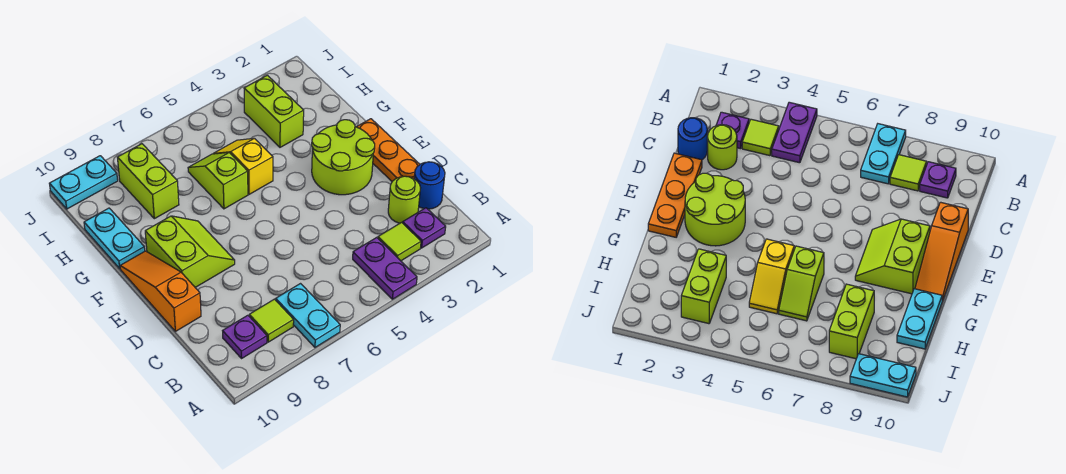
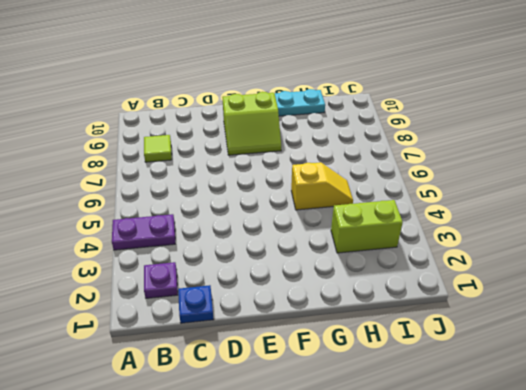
blue 1x1 plate [178,285,214,323] -> blue 1x1 round brick [414,162,445,209]
none -> cyan 1x2 plate [276,284,340,347]
none -> lime 1x1 tile [378,222,421,261]
none -> purple 1x1 plate [223,315,267,358]

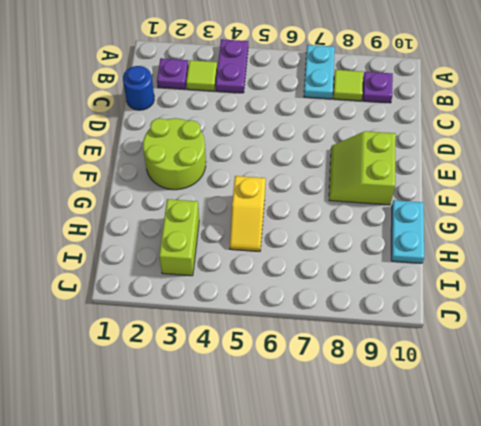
none -> lime 1x1 round brick [388,176,420,223]
none -> orange 1x3 plate [357,119,420,181]
none -> orange 1x3 slope [120,251,201,331]

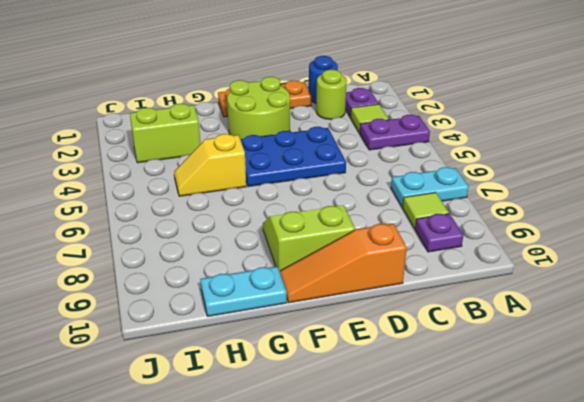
blue 2x3 plate [240,127,346,187] -> none
none -> lime 1x2 slope [188,153,248,209]
none -> lime 1x2 brick [117,144,179,219]
none -> cyan 1x2 plate [49,156,118,209]

